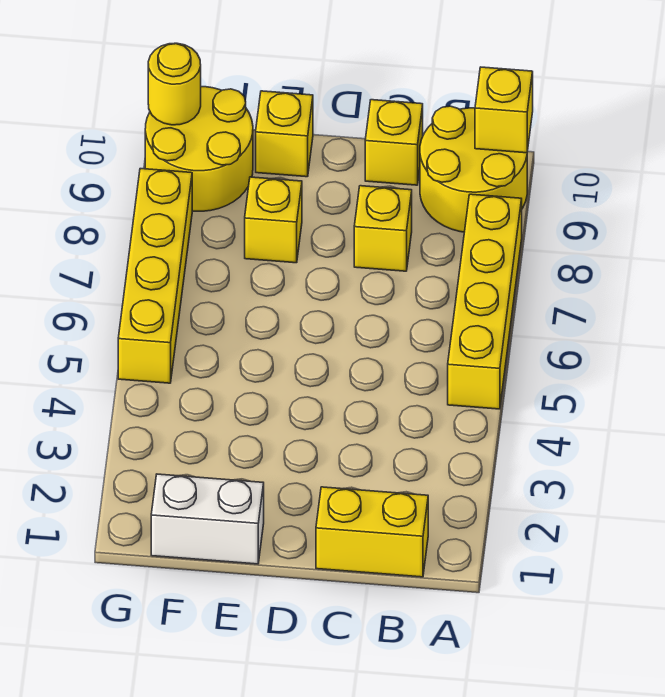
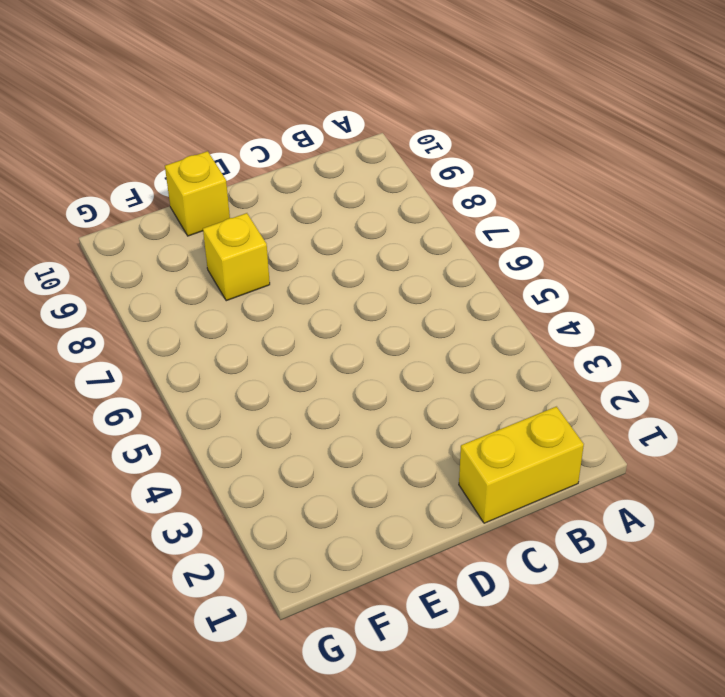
none -> yellow 1x4 brick [448,194,522,409]
none -> yellow 2x2 round brick [420,106,527,232]
none -> yellow 1x1 brick [354,186,412,271]

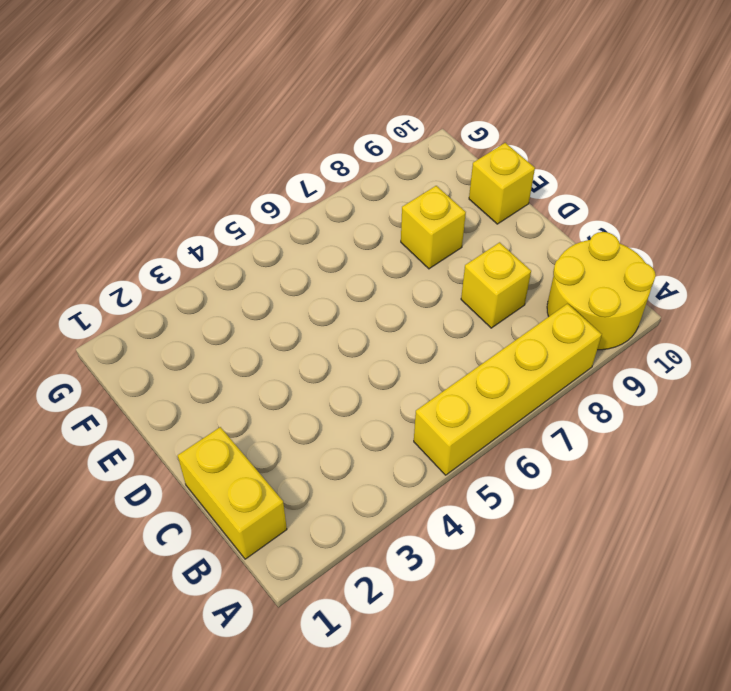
none -> yellow 1x1 brick [365,100,423,185]
none -> white 1x2 brick [151,474,264,564]
none -> yellow 2x2 round brick [145,87,253,211]

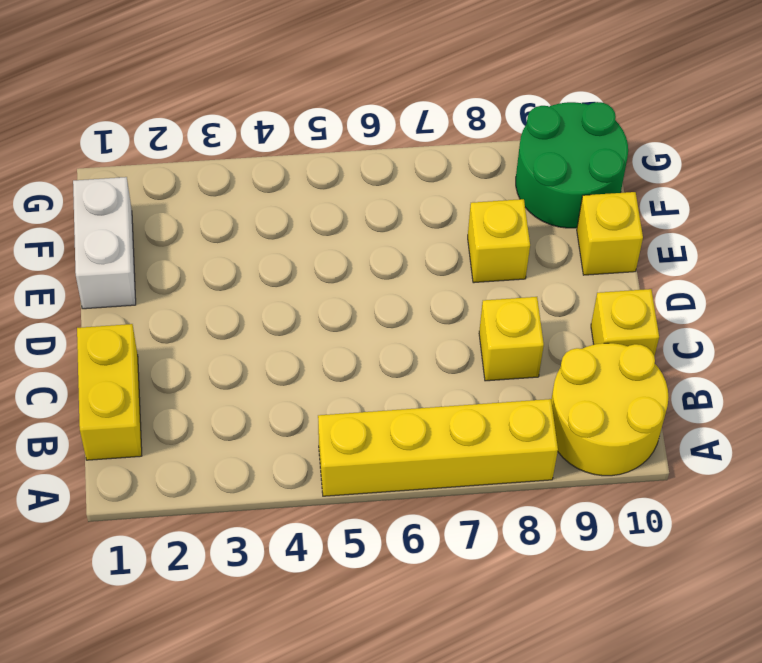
green 2x2 round brick [516,102,628,228] -> yellow 2x2 round brick [145,87,253,211]
none -> yellow 1x4 brick [118,169,192,383]
none -> yellow 1x1 brick [475,67,533,153]
none -> yellow 1x1 round brick [148,43,201,125]

